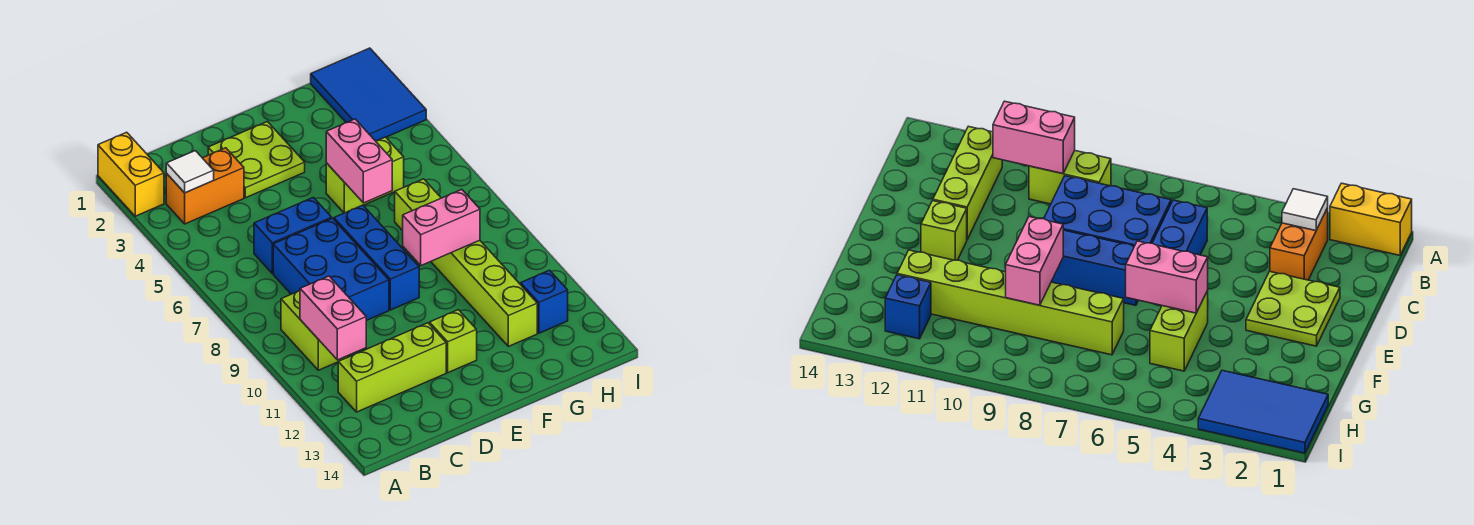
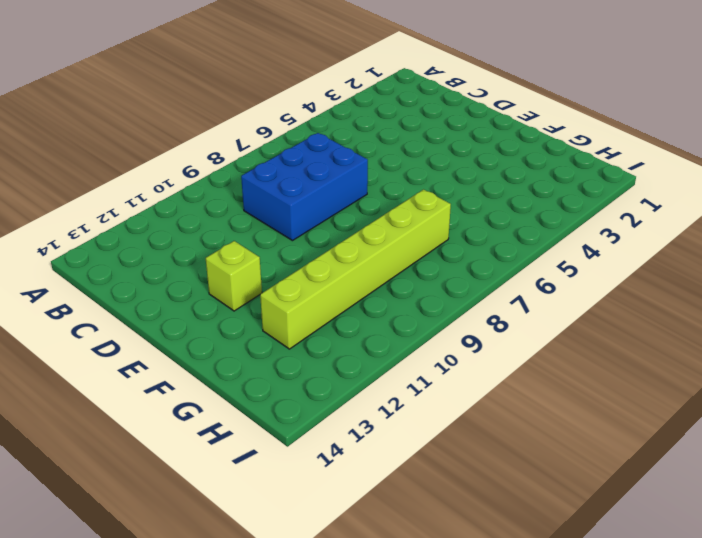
none -> yellow 1x2 brick [98,132,164,216]
none -> orange 1x2 brick [166,148,244,224]
none -> lime 1x2 brick [281,291,347,370]

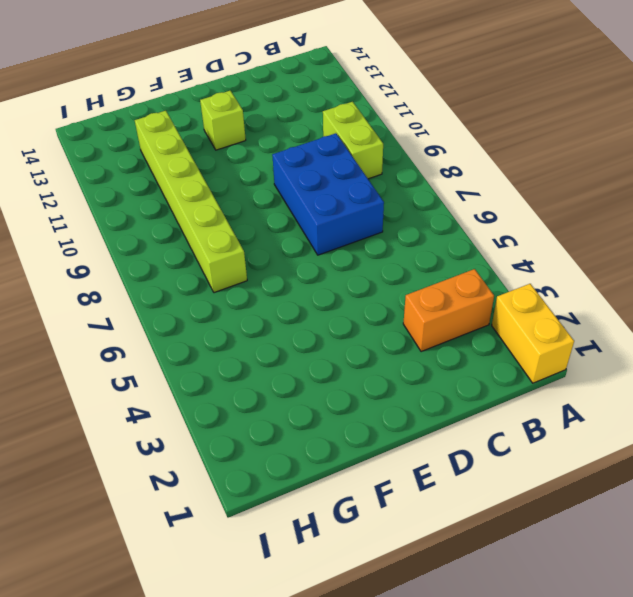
none -> lime 1x3 brick [338,323,446,412]
none -> blue 1x2 brick [254,197,332,274]
none -> lime 2x2 plate [208,122,305,198]

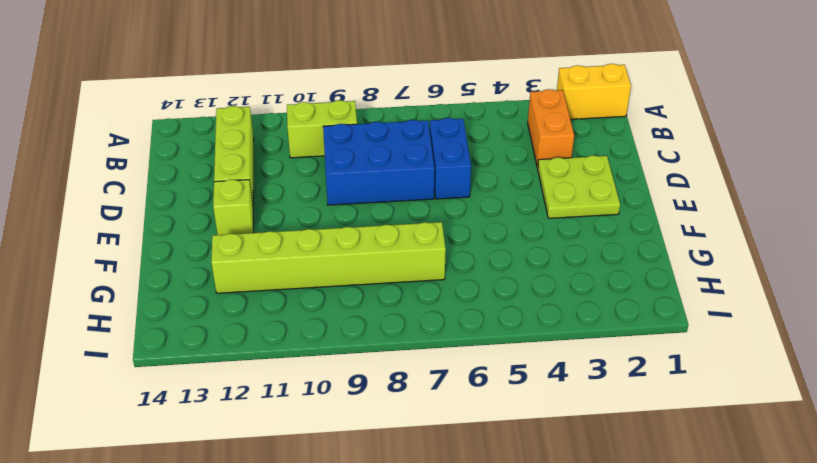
none -> blue 1x3 brick [334,205,419,310]
none -> lime 1x2 brick [326,137,404,213]
none -> blue 2x3 tile [311,48,426,141]

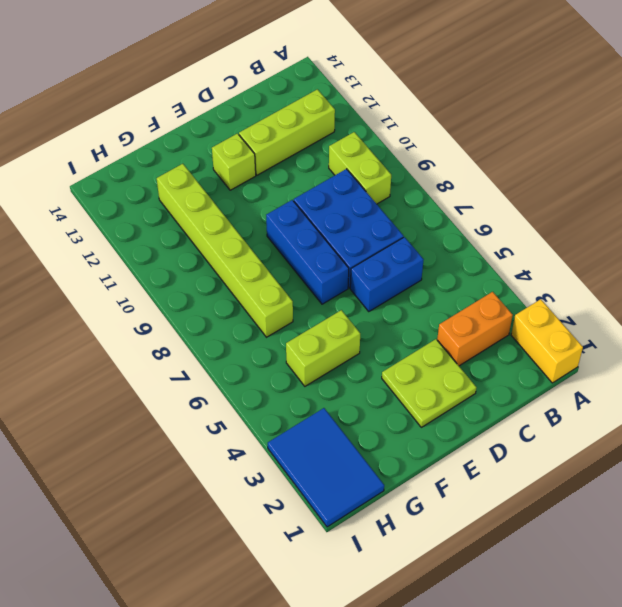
none -> blue 1x1 brick [521,270,568,333]
none -> white 1x1 tile [166,151,214,193]
none -> pink 1x2 brick [300,276,366,360]

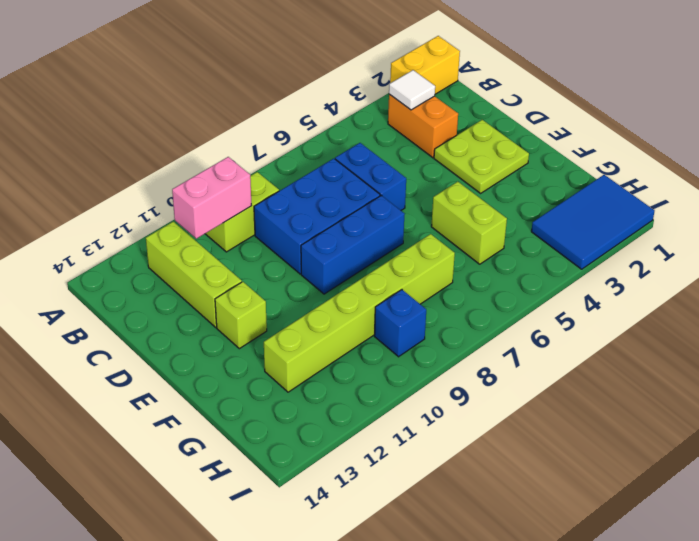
blue 1x1 brick [374,290,426,357] -> blue 1x1 brick moved to [521,270,568,333]
none -> pink 1x2 brick [326,119,392,203]
none -> pink 1x2 brick [403,190,480,265]

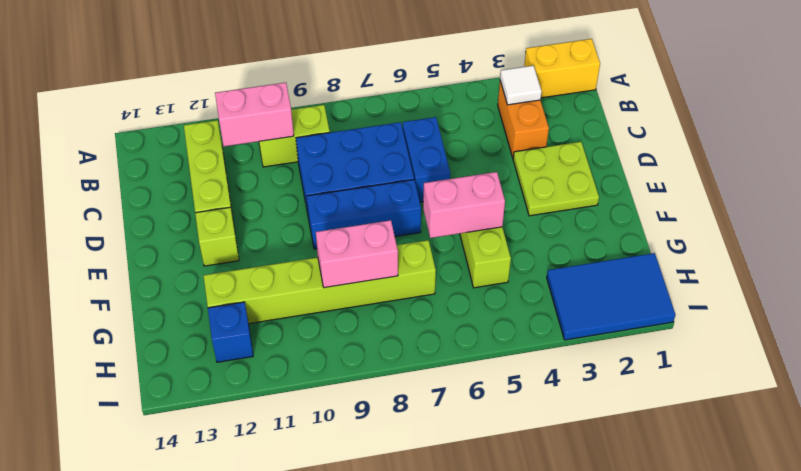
pink 1x2 brick [316,220,398,288] -> pink 1x2 brick turned to [403,190,480,265]

